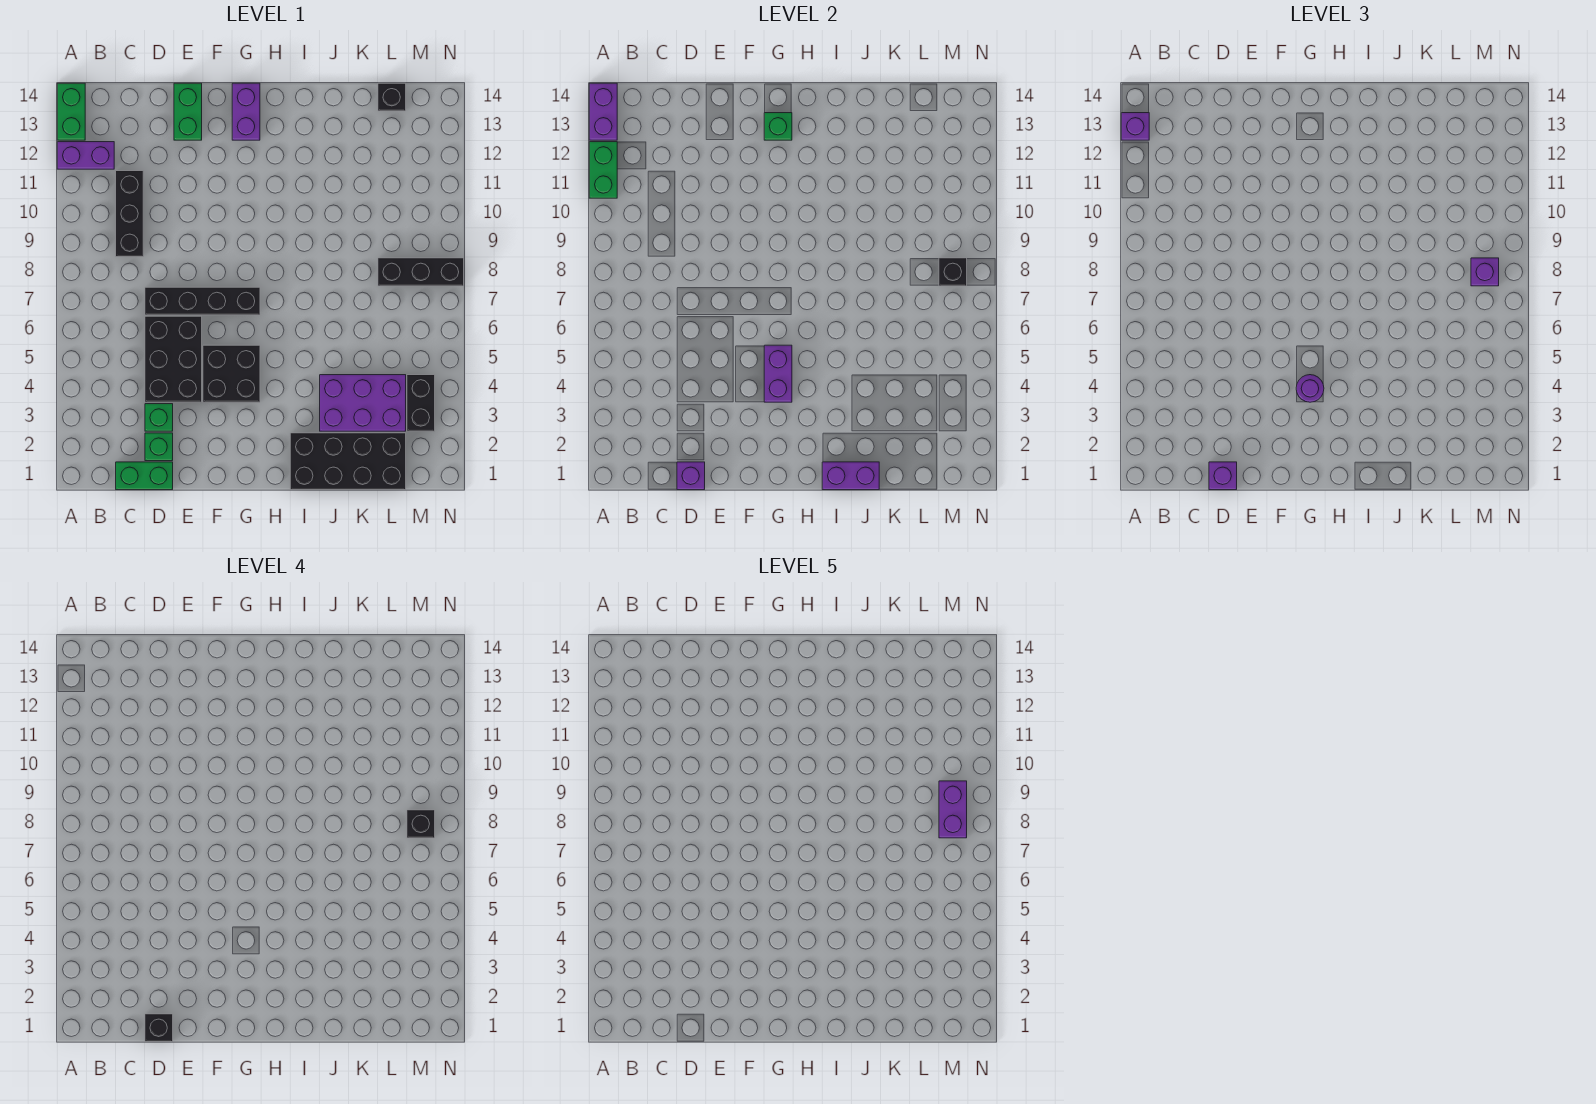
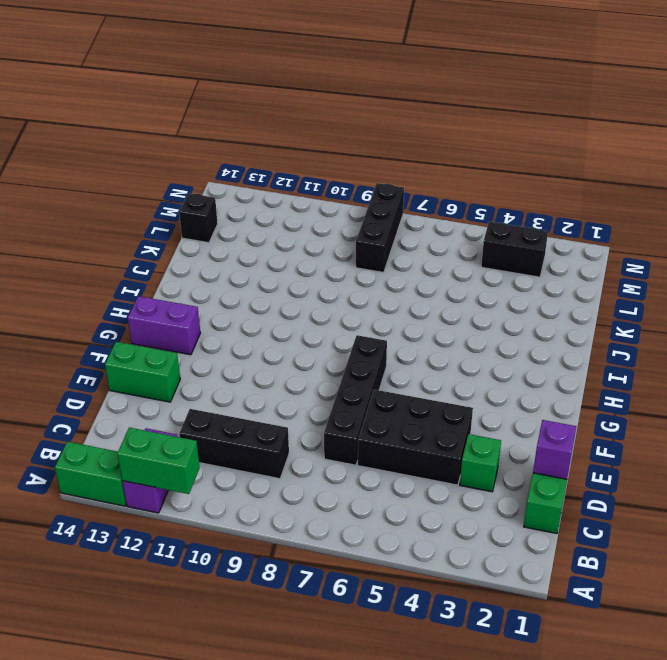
none -> green 1x1 brick [145,433,173,461]
none -> black 2x2 brick [203,345,260,402]
none -> black 2x4 brick [290,433,406,490]
none -> purple 2x3 brick [320,375,406,431]

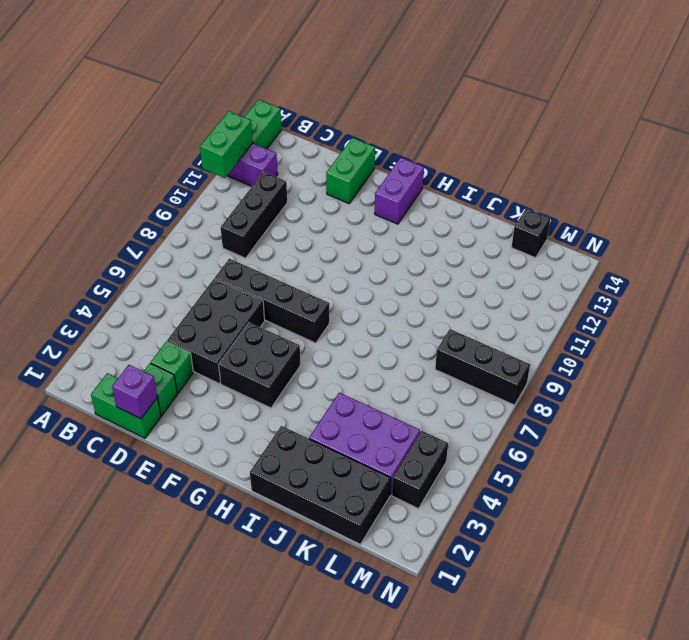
none -> purple 1x2 brick [589,83,617,140]
none -> purple 1x2 brick [764,345,792,402]
none -> green 1x1 brick [764,113,792,140]
none -> purple 1x2 brick [822,462,879,490]

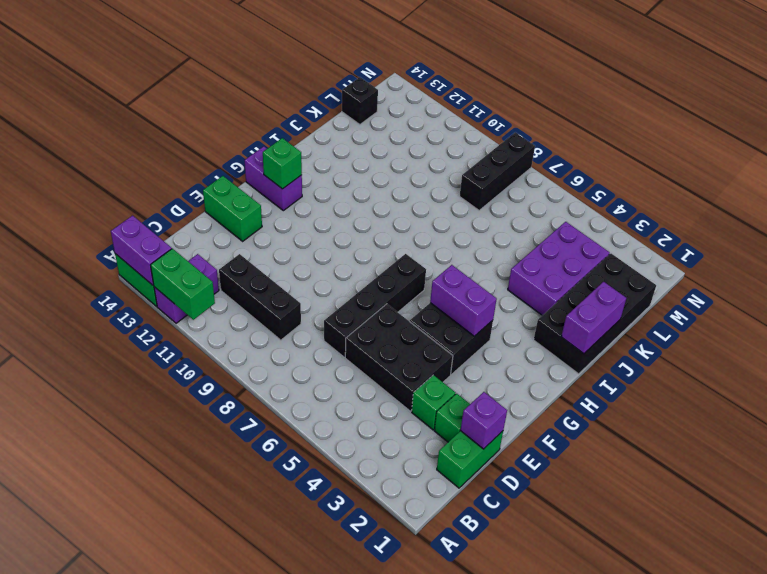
none -> black 1x2 brick [407,375,435,431]
none -> black 1x1 brick [939,258,967,286]
none -> purple 1x1 brick [1121,113,1149,140]
none -> purple 1x1 brick [1209,462,1237,490]

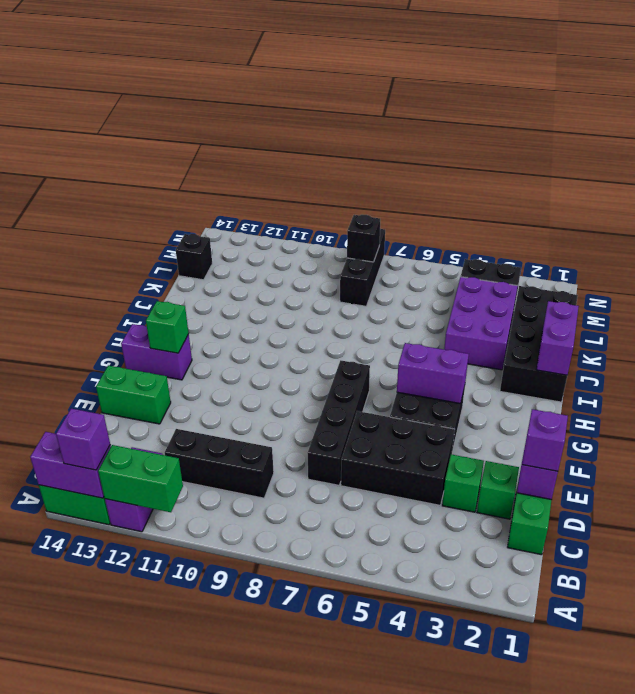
none -> purple 1x1 round brick [1296,375,1324,402]
none -> purple 1x1 brick [1471,258,1499,286]
none -> black 1x1 brick [145,1014,173,1042]
none -> black 1x1 brick [407,810,435,838]

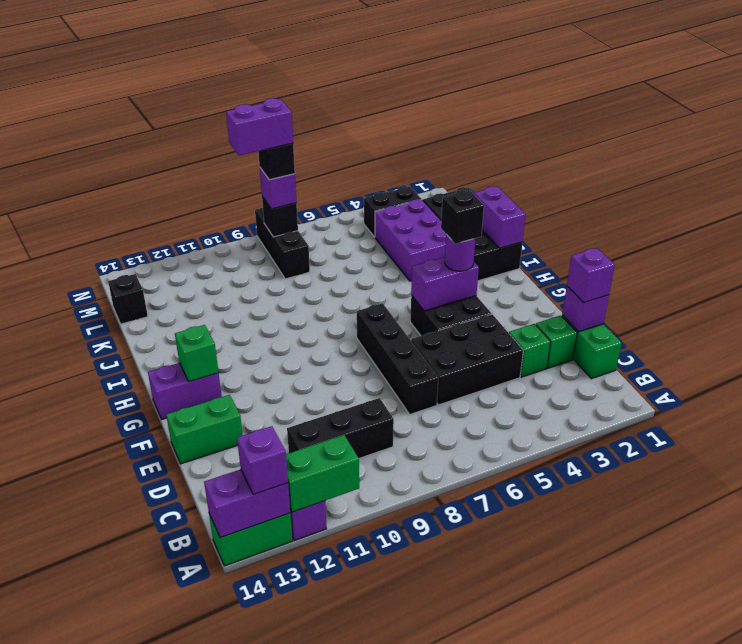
black 1x1 brick [441,190,484,244] -> black 1x1 brick moved to [145,1014,173,1042]

